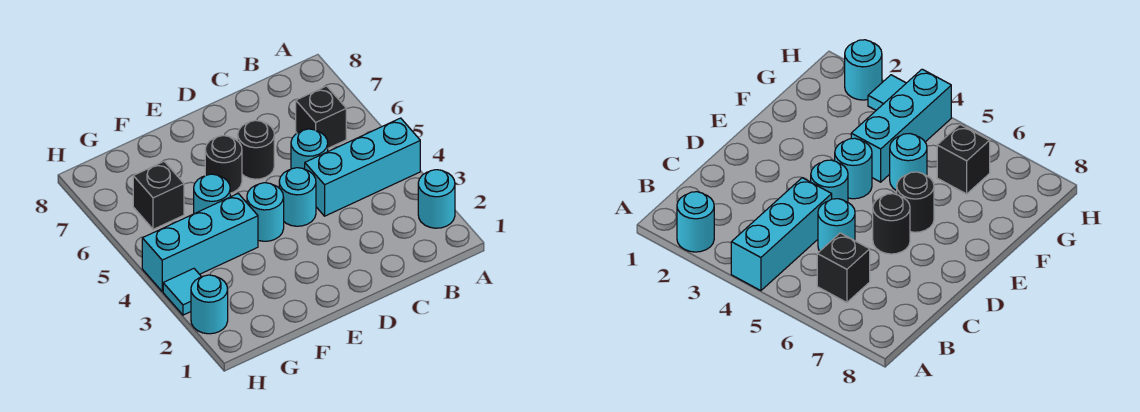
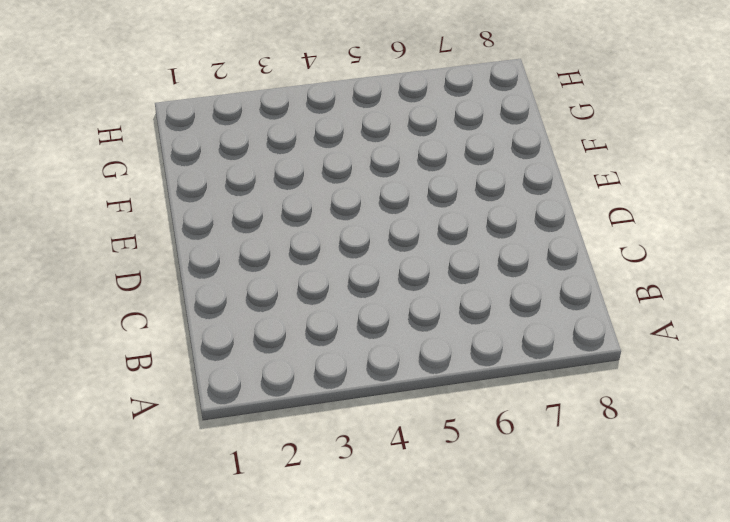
none -> cyan 1x1 round brick [418,170,455,228]
none -> cyan 1x3 brick [305,118,420,216]
none -> black 1x1 brick [296,86,346,148]

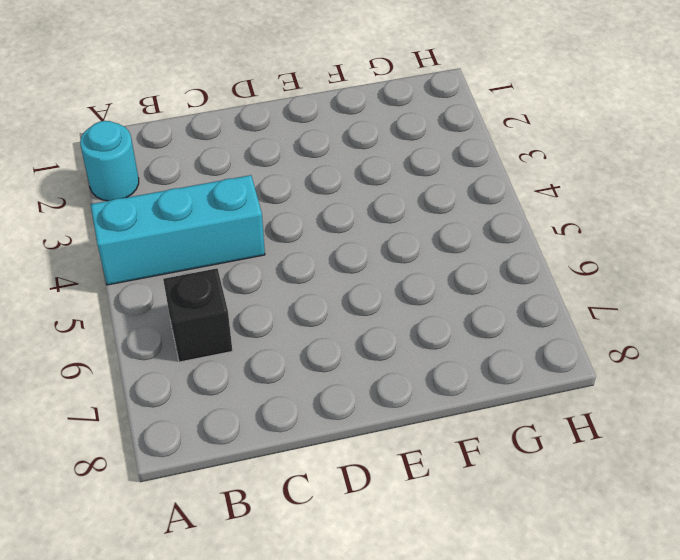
none -> cyan 1x1 round brick [291,129,328,169]
none -> cyan 1x1 round brick [279,168,316,226]
none -> black 1x1 round brick [238,120,274,179]

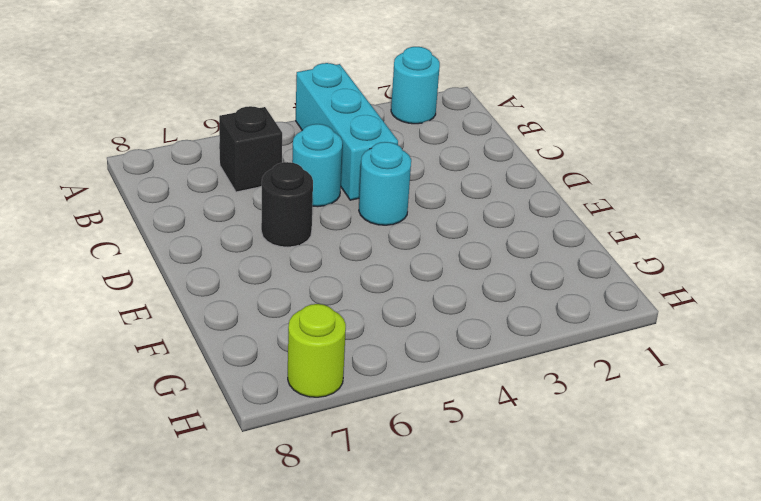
lime 1x1 round brick [288,304,346,397] -> none
none -> cyan 1x1 round brick [247,183,284,241]
none -> black 1x1 round brick [205,136,242,193]
none -> cyan 1x3 brick [142,194,258,291]

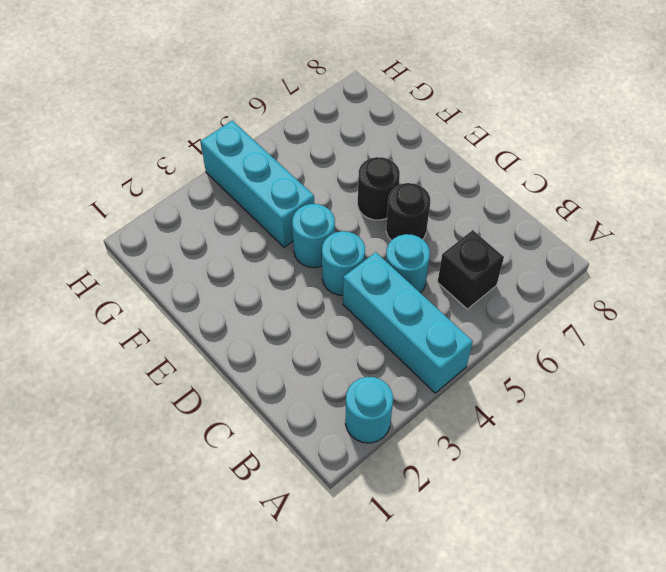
none -> cyan 1x1 round brick [194,174,230,214]
none -> black 1x1 brick [133,162,184,229]
none -> cyan 1x1 round brick [191,275,228,334]

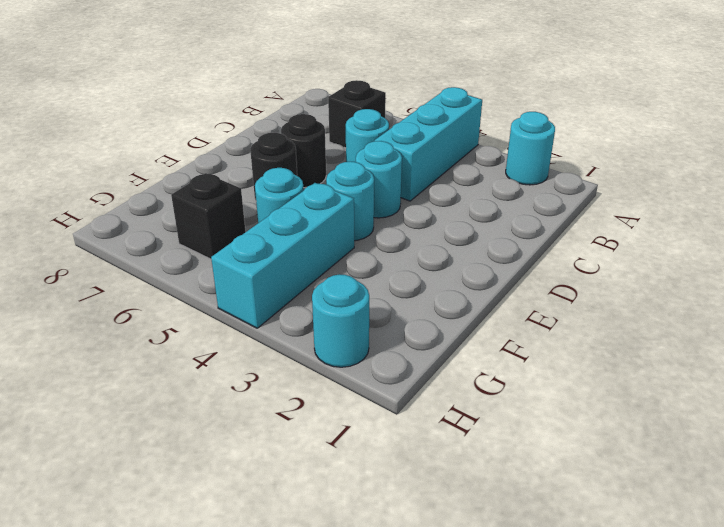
none -> cyan 1x1 tile [163,269,201,315]

